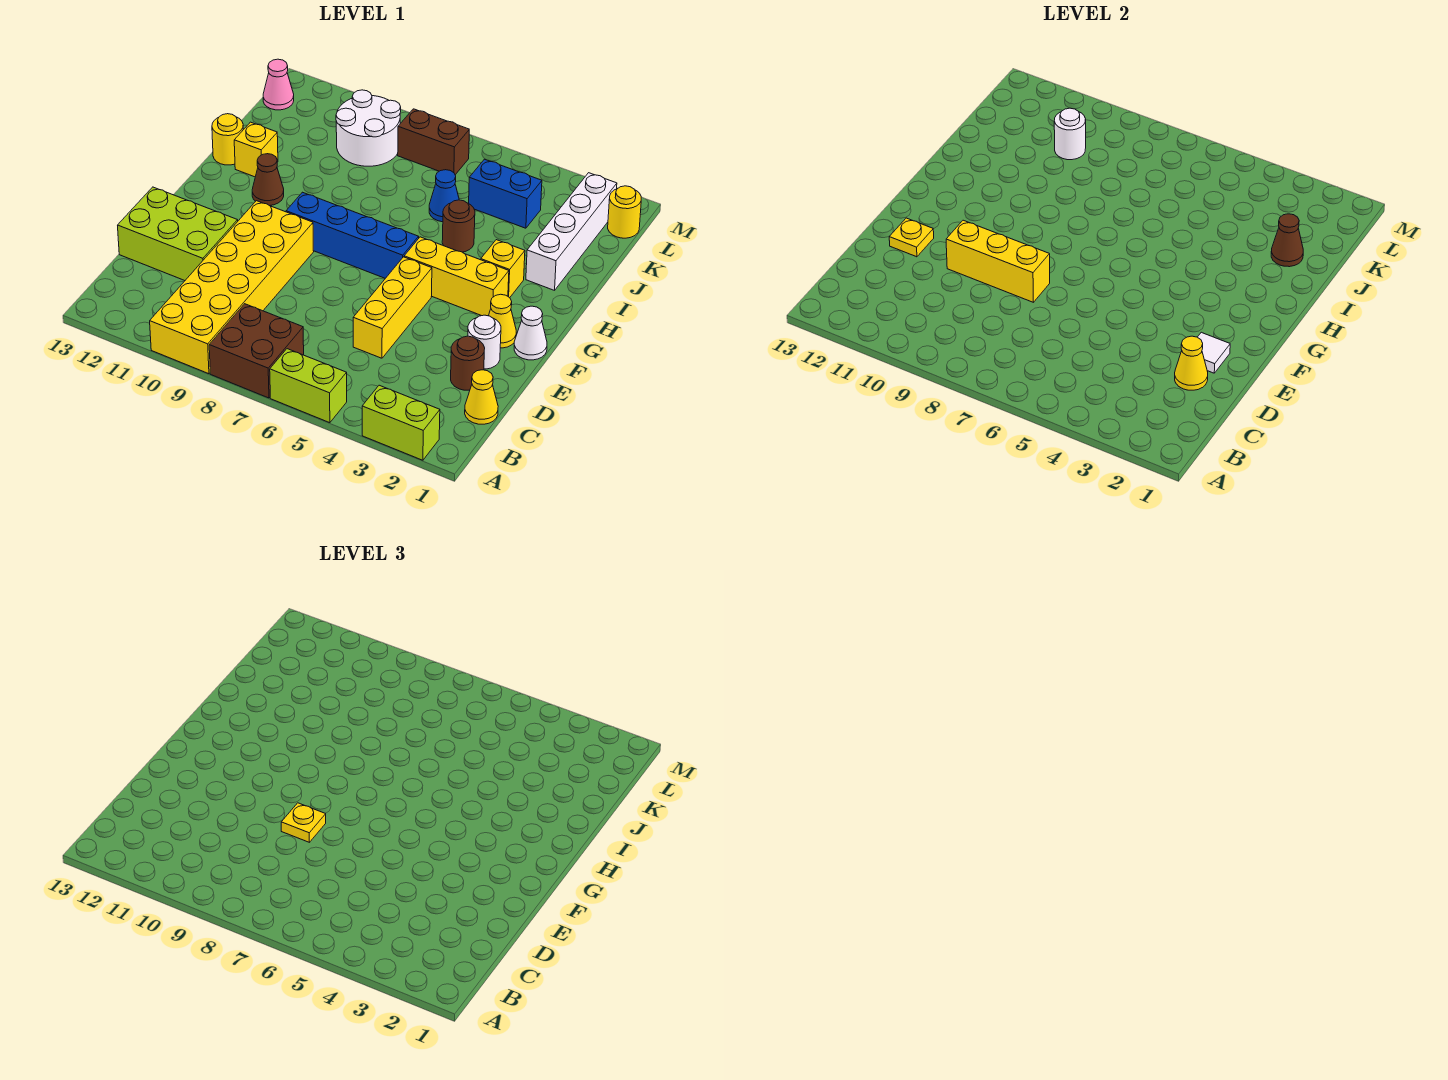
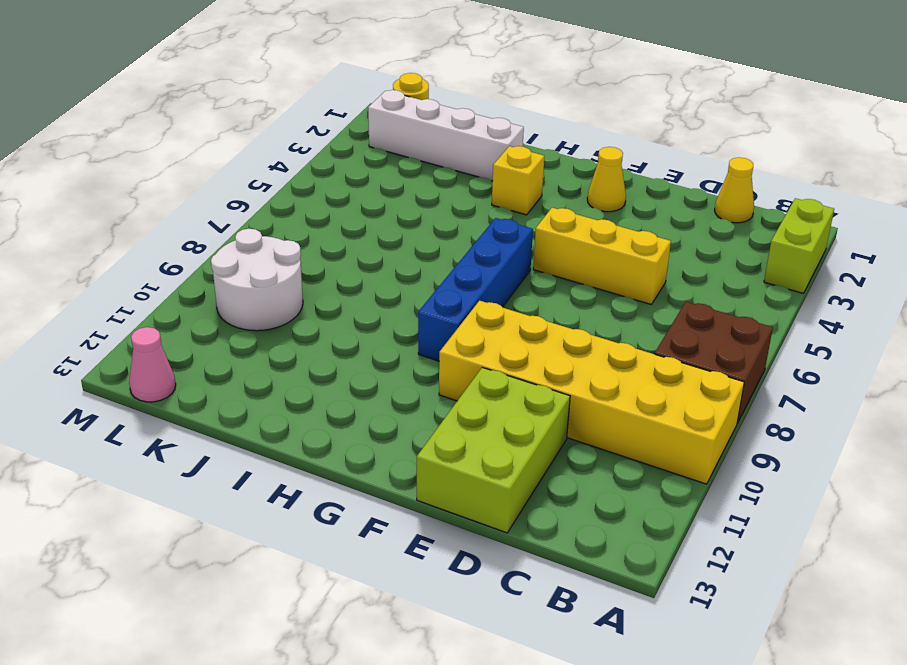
none -> lime 1x2 brick [270,349,347,423]
none -> brown 1x1 round brick [451,336,485,390]
none -> white 1x1 round brick [468,315,501,369]
none -> white 1x1 cone [514,306,547,360]

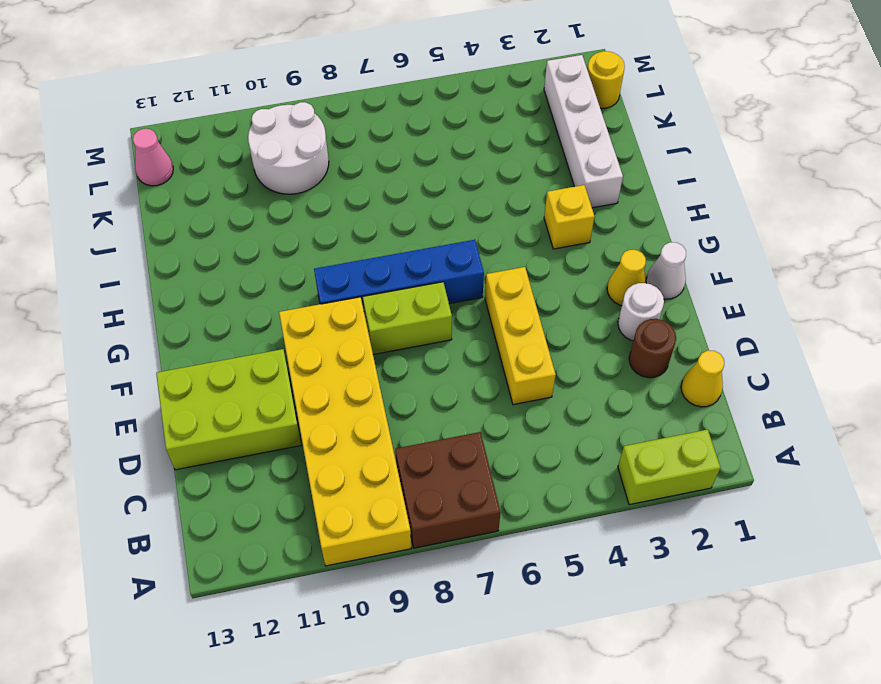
lime 1x2 brick [363,282,452,355] -> lime 1x2 brick moved to [270,349,347,423]
none -> yellow 1x3 brick [404,237,509,316]
none -> brown 1x1 cone [252,154,284,206]
none -> brown 1x1 round brick [442,200,475,252]
none -> yellow 1x1 brick [234,122,278,177]

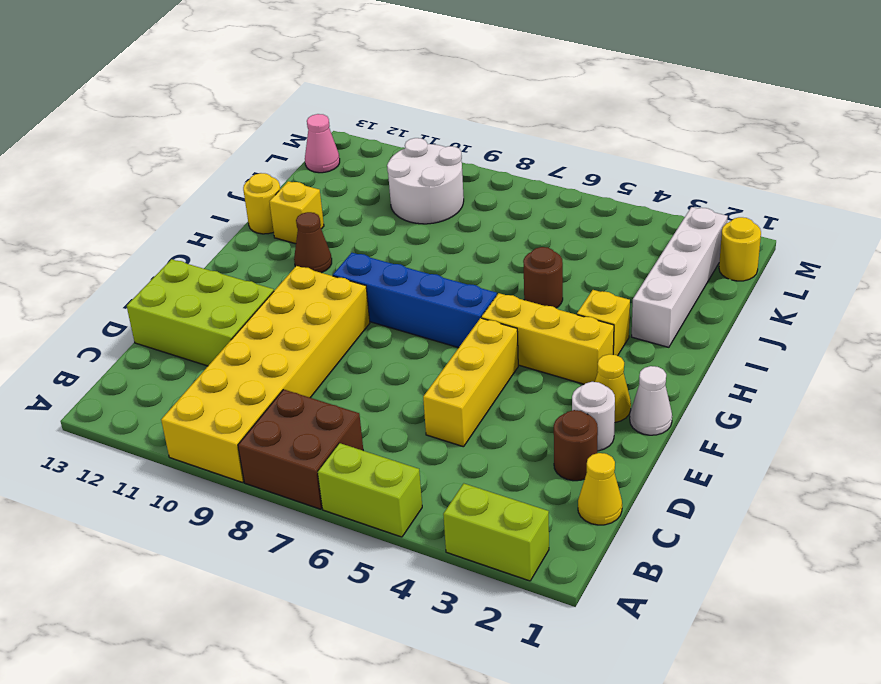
none -> blue 1x1 cone [429,170,459,222]
none -> blue 1x2 brick [469,159,542,228]
none -> brown 1x2 brick [398,109,469,175]
none -> yellow 1x1 cone [1175,336,1208,390]

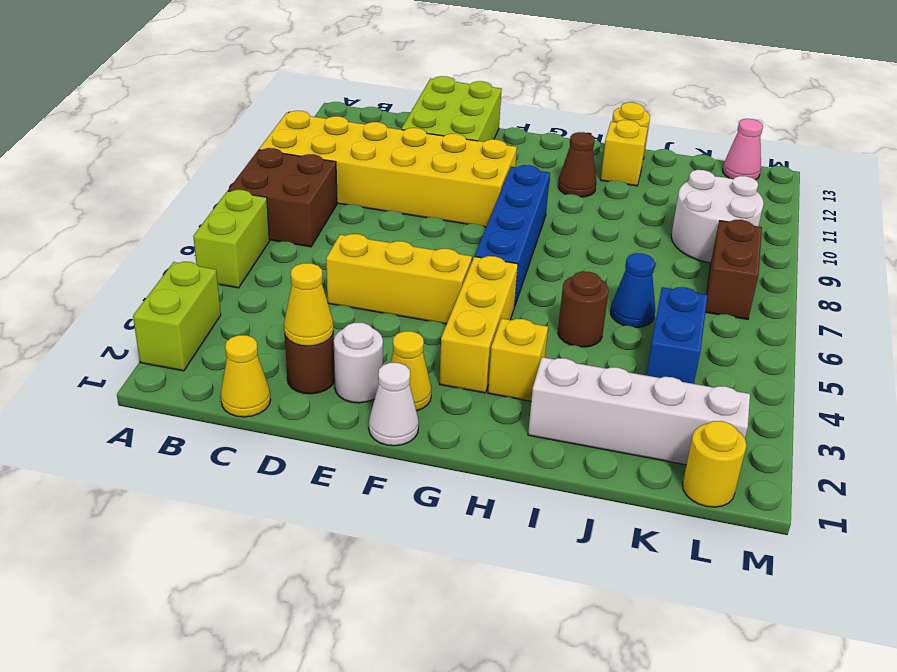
none -> white 1x1 tile [1198,332,1230,373]
none -> yellow 1x3 brick [946,220,1050,302]
none -> yellow 1x1 plate [889,218,934,257]
none -> brown 1x1 cone [1271,214,1303,267]

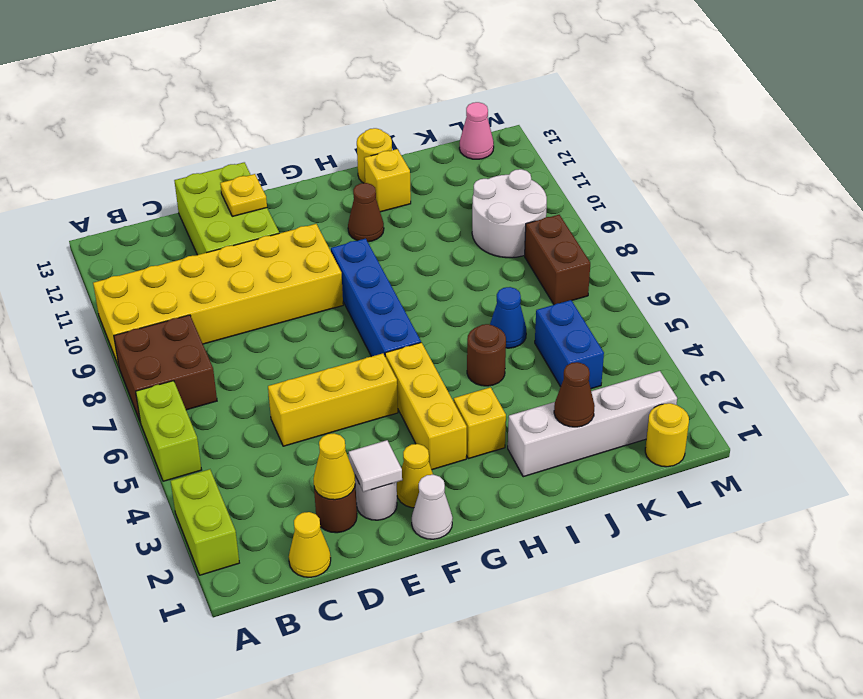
none -> yellow 1x3 brick [946,220,1050,302]
none -> white 1x1 round brick [1054,108,1086,160]
none -> yellow 1x1 plate [281,803,326,842]

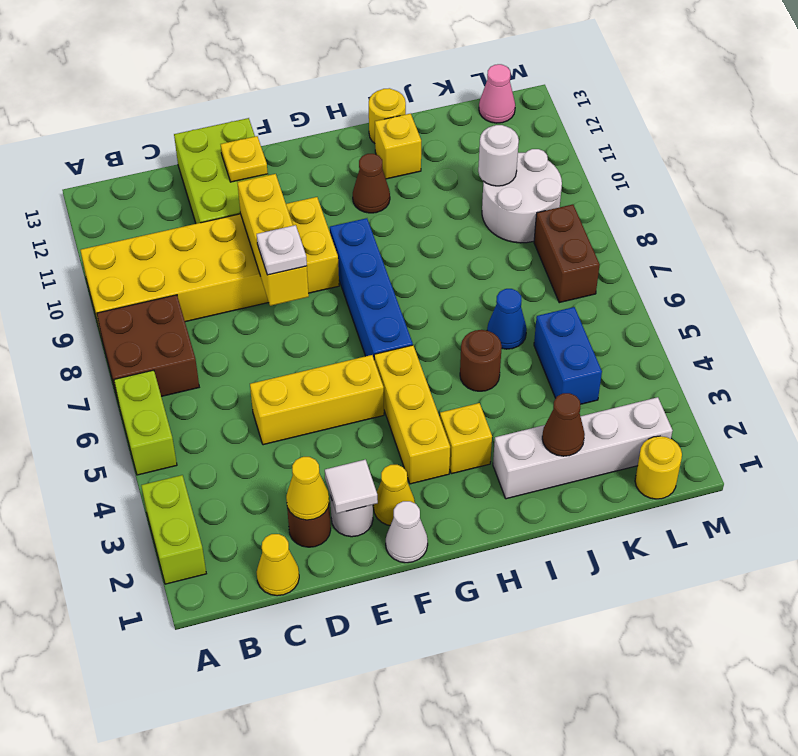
white 1x1 plate [257,225,307,275] -> yellow 1x1 plate [281,803,326,842]

